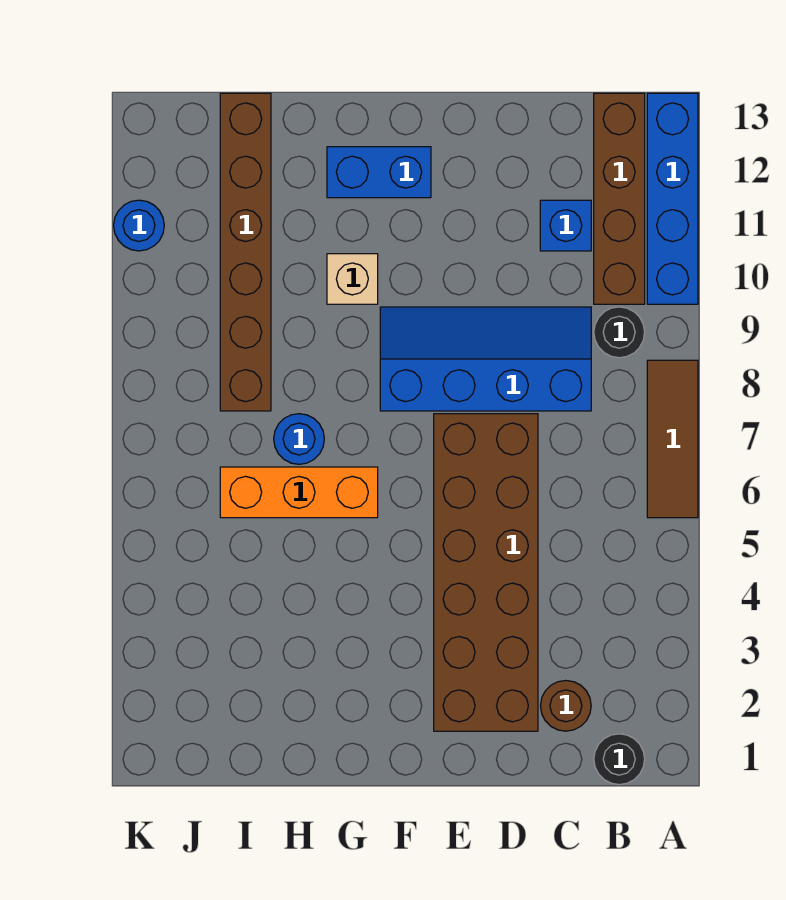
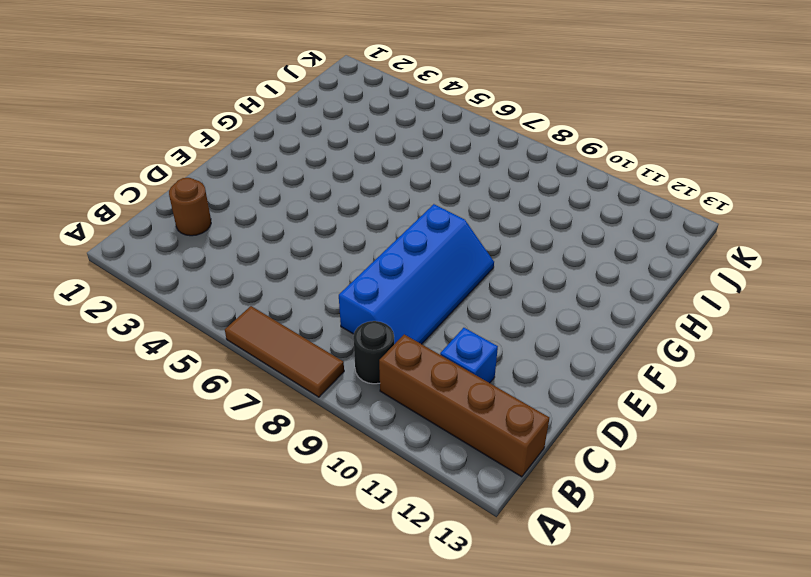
none -> blue 1x4 brick [647,93,698,304]
none -> black 1x1 round brick [594,734,645,785]
none -> brown 2x6 brick [434,414,538,731]

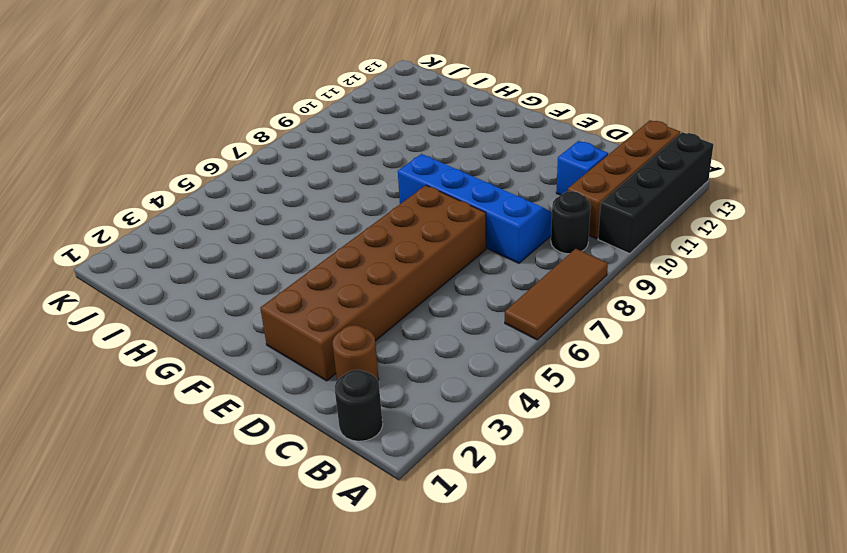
black 1x4 brick [598,132,714,254] -> blue 1x4 brick [647,93,698,304]
none -> blue 1x2 brick [327,147,431,198]
none -> orange 1x3 brick [220,467,378,518]
none -> tan 1x1 brick [327,254,378,304]

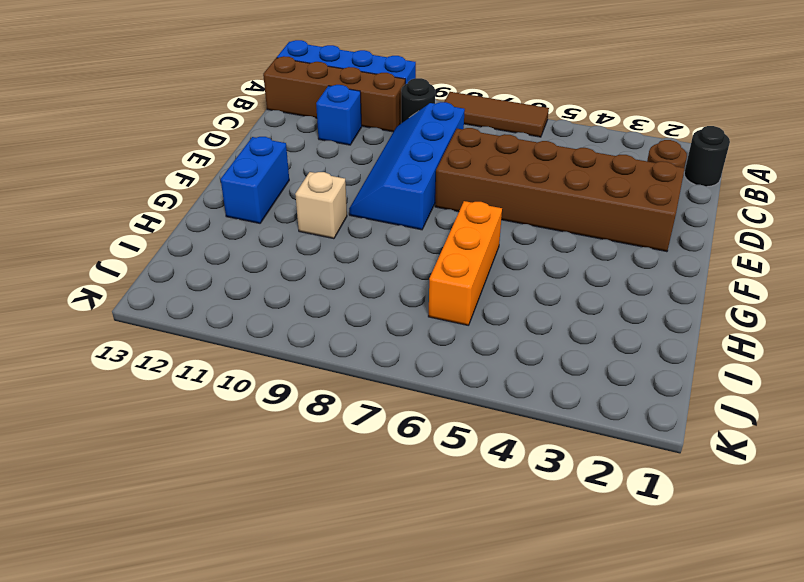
none -> blue 1x1 round brick [274,414,324,464]
none -> brown 1x6 brick [220,93,271,411]
none -> blue 1x1 round brick [114,200,164,251]

